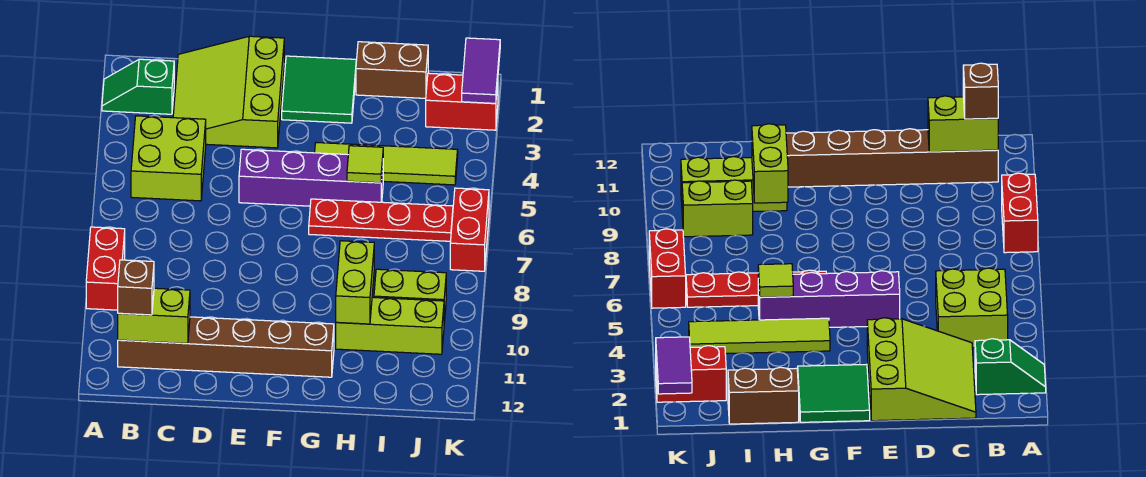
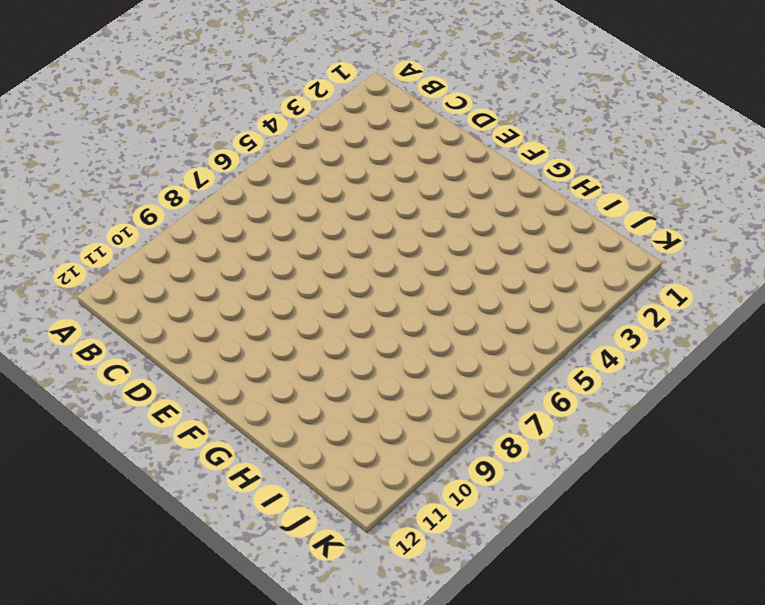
none -> green 1x2 slope [102,59,174,114]
none -> red 1x2 brick [86,227,125,310]
none -> lime 2x2 brick [131,116,206,201]

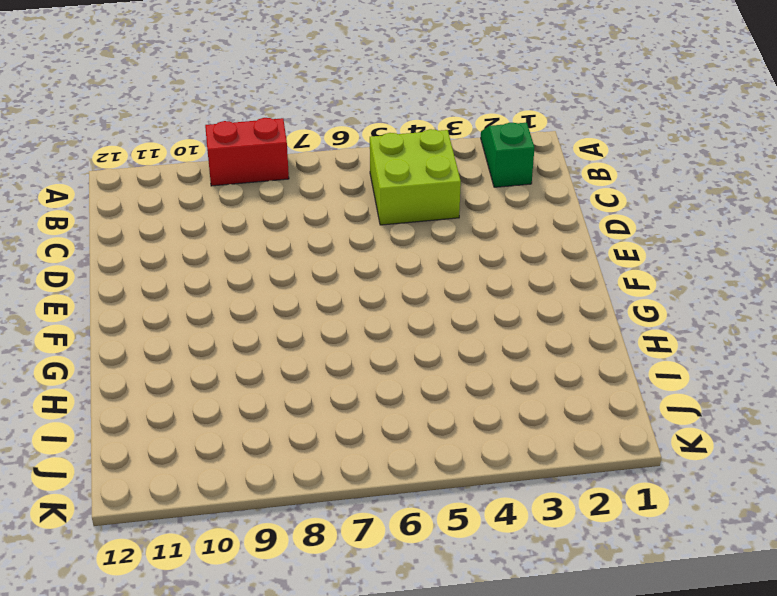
none -> brown 1x6 brick [118,317,334,377]
none -> lime 3x3 slope [173,36,284,148]
none -> purple 1x4 brick [239,149,383,206]

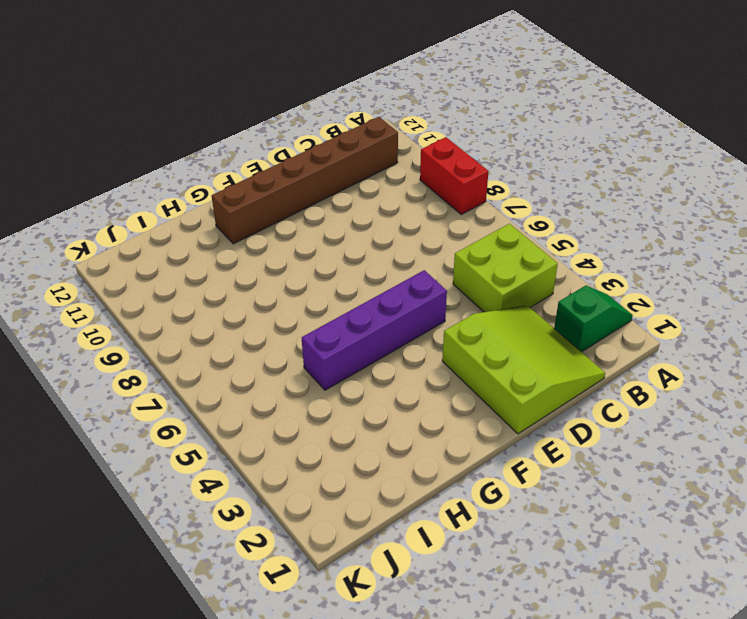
none -> green 2x2 tile [282,56,356,123]
none -> lime 1x4 tile [315,143,458,185]
none -> red 1x4 plate [309,199,453,241]

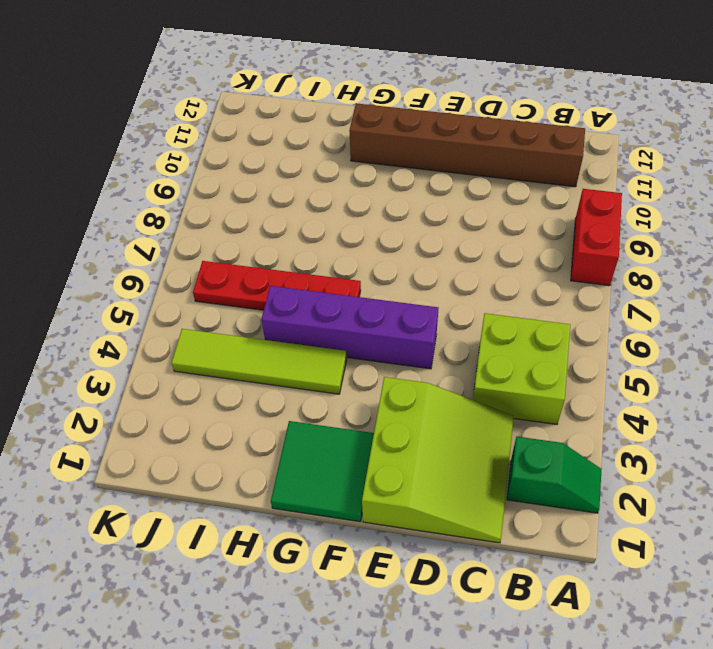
none -> brown 1x2 brick [356,42,428,98]
none -> lime 1x3 brick [336,297,444,354]
none -> lime 1x2 brick [374,269,446,322]

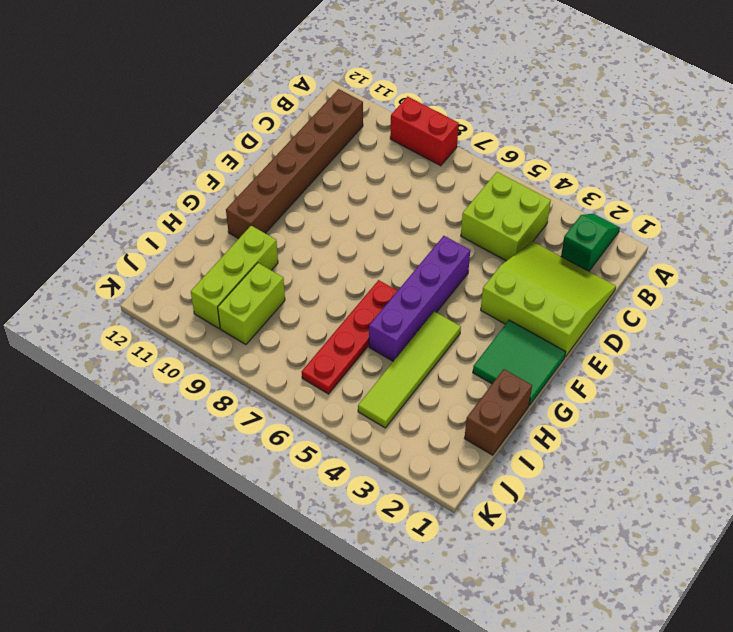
none -> red 1x2 brick [426,73,498,130]
none -> red 1x2 brick [450,188,489,271]
none -> lime 1x2 brick [118,288,190,343]

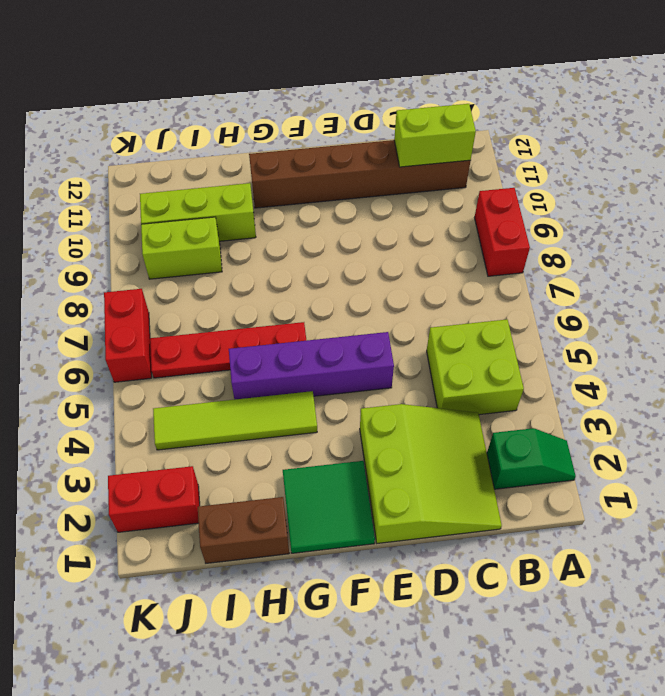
none -> lime 1x1 tile [347,146,383,183]
none -> lime 1x2 brick [336,241,374,324]
none -> purple 1x2 tile [462,38,500,103]

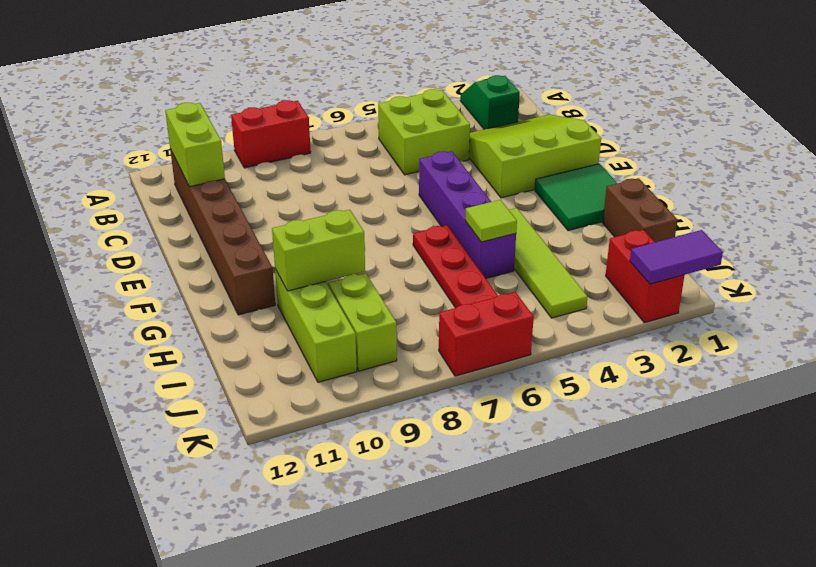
none -> brown 1x1 brick [118,260,154,315]

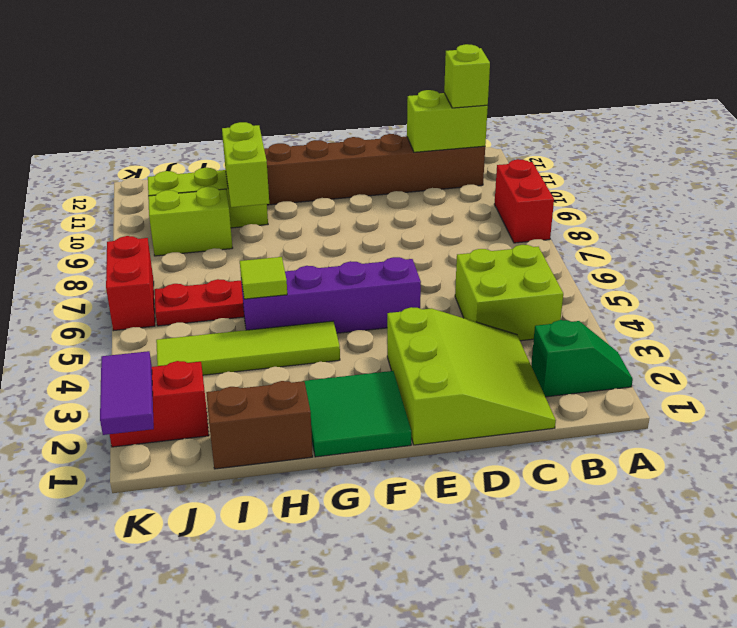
lime 1x1 brick [444,44,490,108] -> brown 1x1 brick [118,260,154,315]

